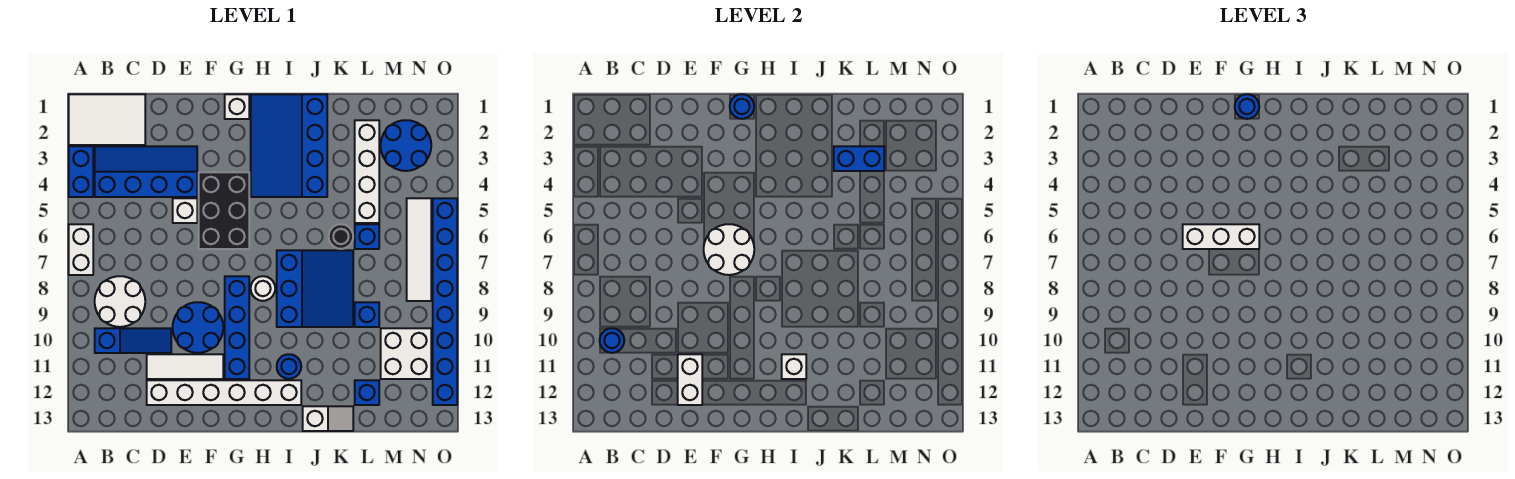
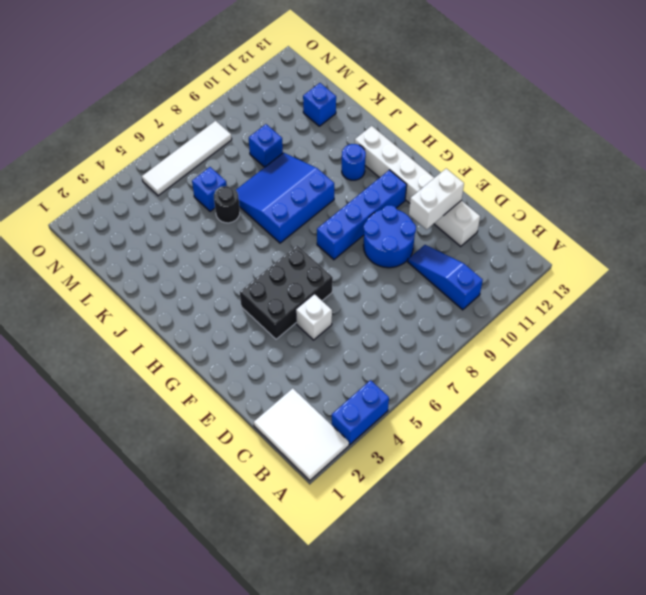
none -> white 1x2 brick [69,224,93,275]
none -> blue 2x4 slope [95,146,197,197]
none -> white 2x2 round brick [95,276,145,327]
none -> white 1x3 tile [147,354,223,379]

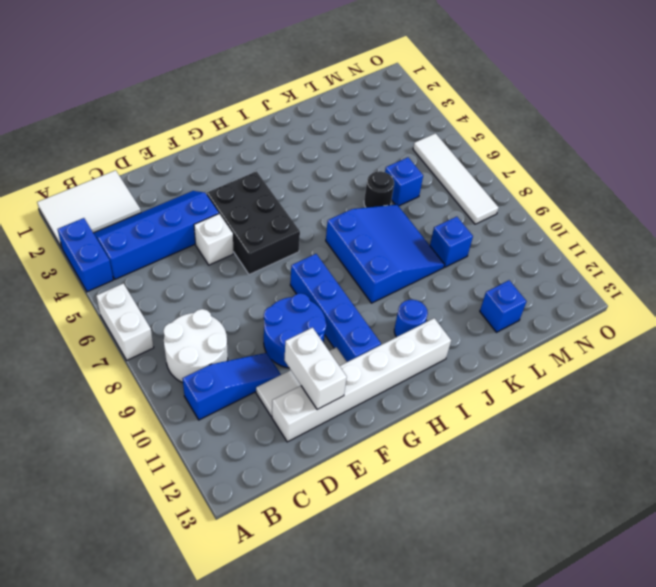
none -> white 1x1 brick [225,94,249,119]
none -> blue 3x4 slope [251,94,327,197]
none -> white 1x1 round brick [251,276,275,301]
none -> white 1x2 slope [303,406,353,431]

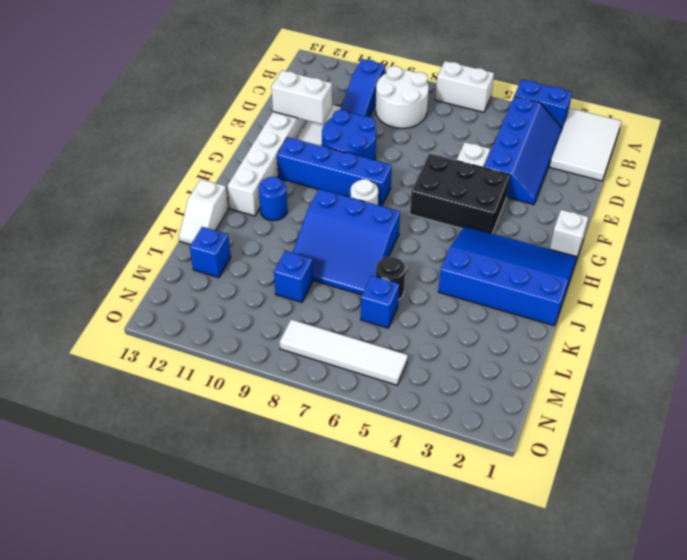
none -> white 1x4 brick [355,120,379,223]
none -> blue 2x2 round brick [381,120,431,171]
none -> white 2x2 brick [381,328,431,379]
none -> blue 1x8 brick [433,198,457,405]

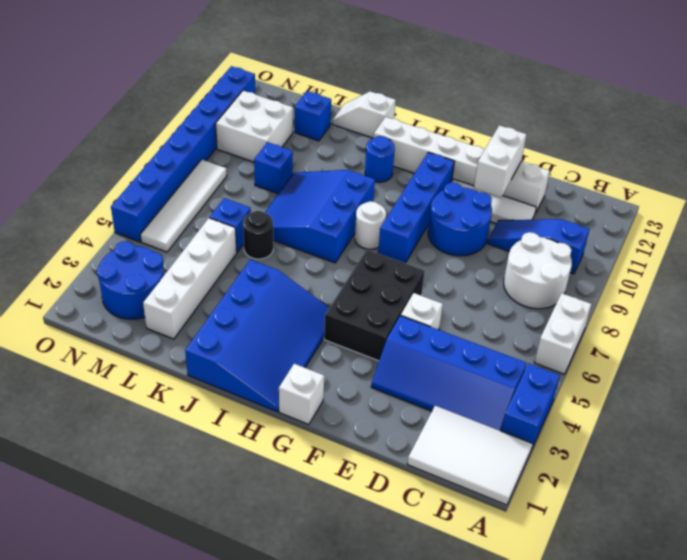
none -> blue 1x1 round brick [600,328,624,353]
none -> white 2x2 round brick [704,224,754,275]
none -> blue 1x1 round brick [730,94,754,119]
none -> white 1x1 brick [782,354,806,379]

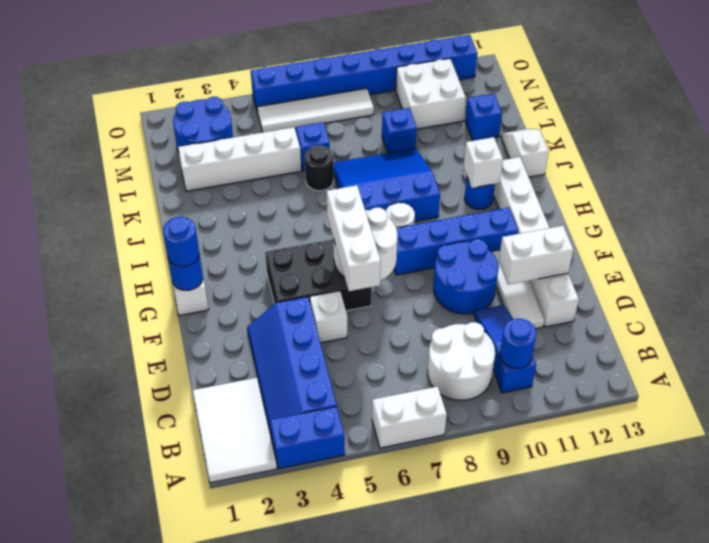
none -> blue 3x4 slope [251,94,327,197]
none -> blue 1x2 brick [834,146,884,171]

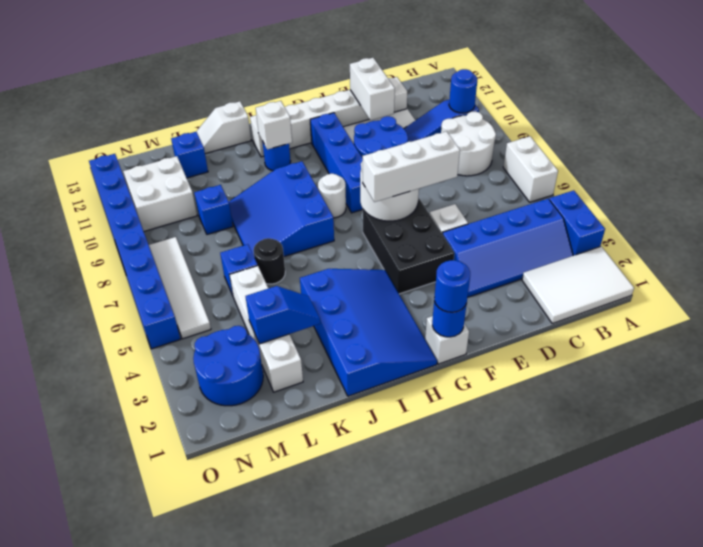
blue 1x2 slope [245,286,321,344] -> blue 1x2 brick [834,146,884,171]

